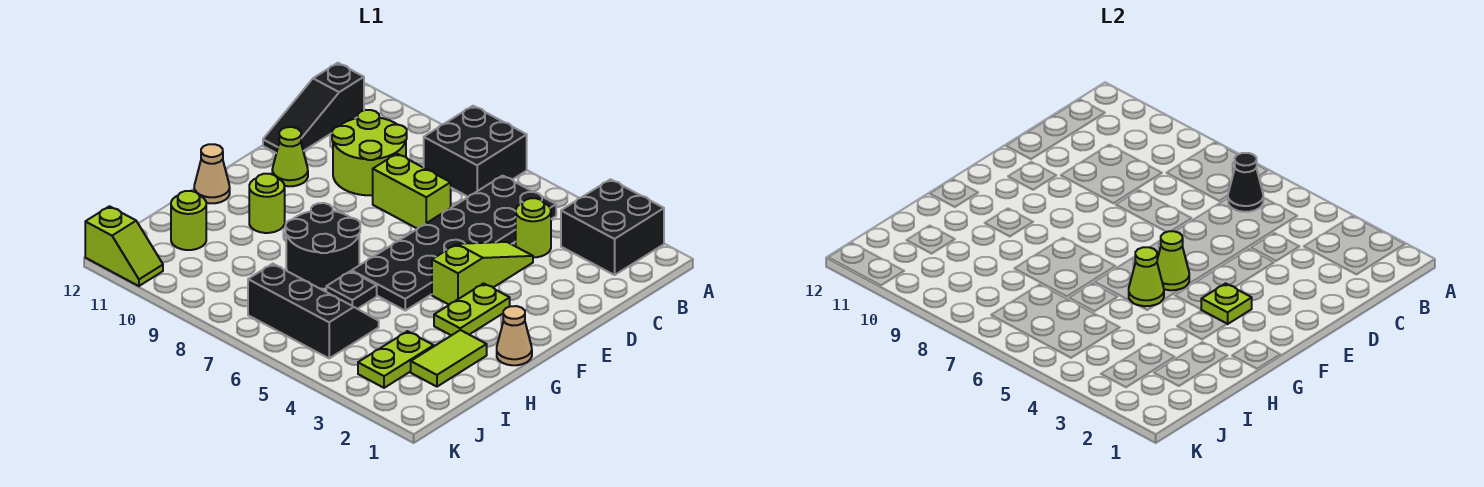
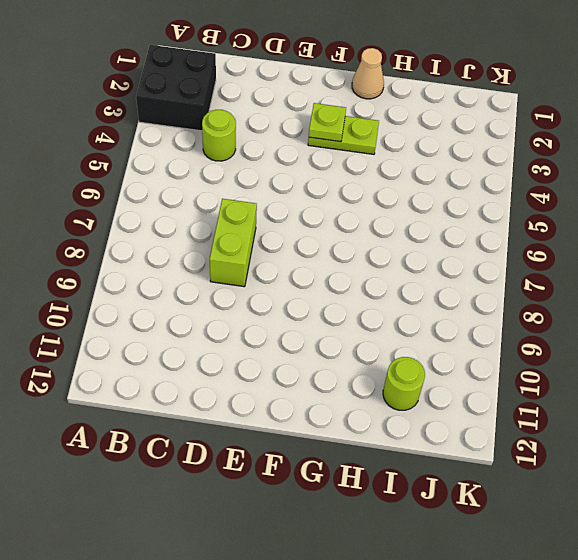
none -> black 2x2 brick [424,106,527,197]
none -> black 2x6 plate [352,176,556,311]
none -> black 1x3 slope [263,63,364,153]

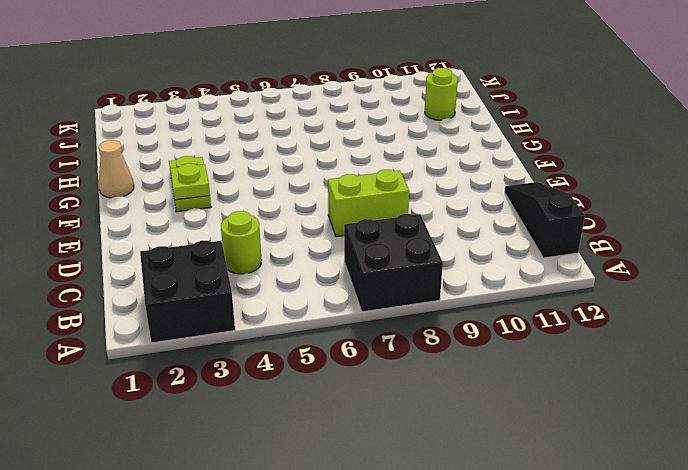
none -> black 2x6 plate [352,176,556,311]
none -> lime 2x2 round brick [332,110,407,195]
none -> lime 1x3 slope [432,242,533,305]

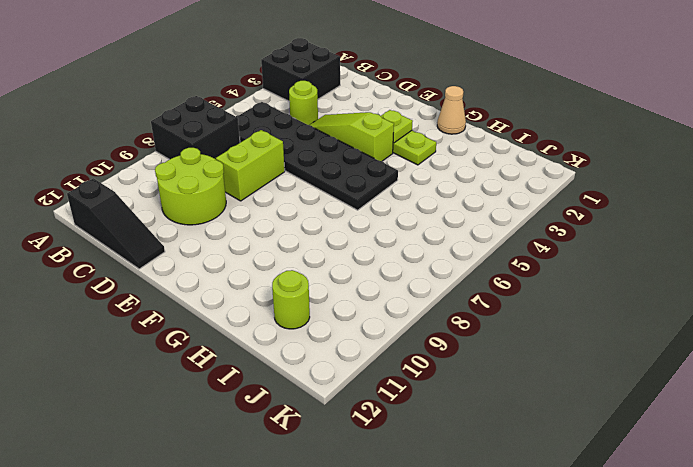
none -> lime 1x1 cone [272,127,308,186]
none -> black 2x2 round brick [286,203,360,289]
none -> lime 1x1 round brick [249,174,285,233]

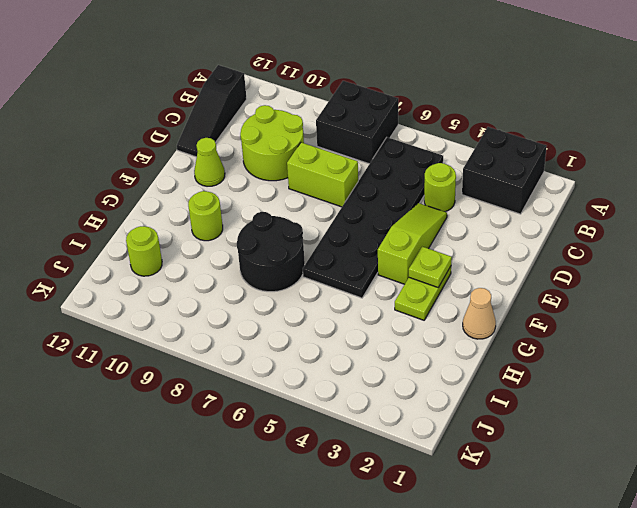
none -> tan 1x1 cone [194,144,230,203]
none -> lime 1x2 tile [411,330,487,387]
none -> black 1x1 plate [326,271,377,309]

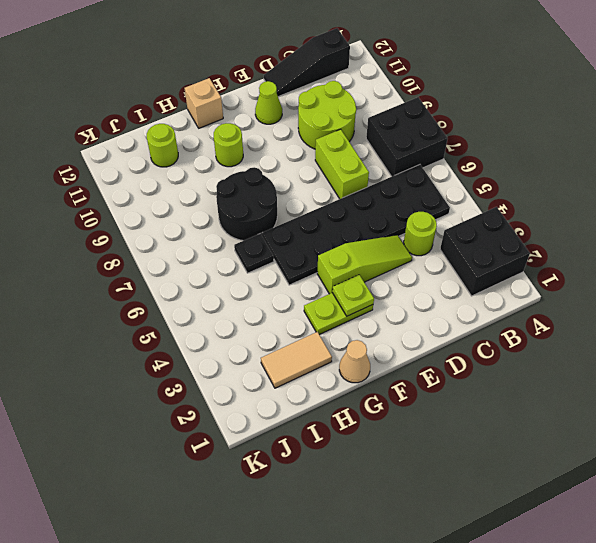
tan 1x1 brick [185,78,223,128] -> tan 1x1 cone [194,144,230,203]
tan 1x2 tile [261,332,332,388] -> lime 1x2 tile [411,330,487,387]
none -> lime 1x2 plate [358,331,434,388]
none -> black 2x3 slope [248,264,379,358]
none -> lime 1x2 slope [85,206,163,286]

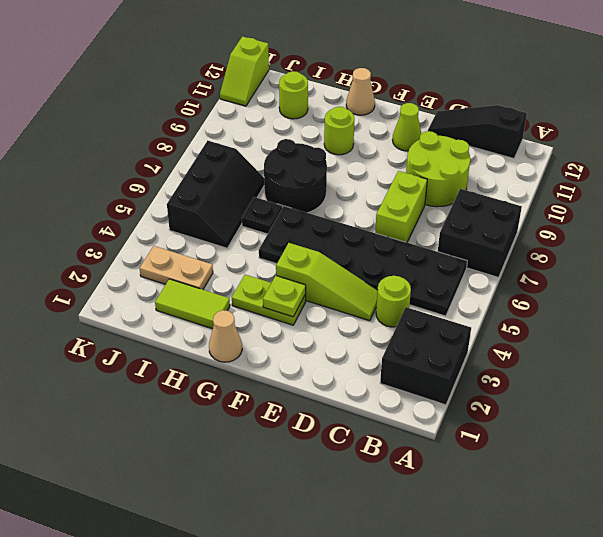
tan 1x2 plate [140,246,213,290] -> lime 1x2 plate [358,331,434,388]
none -> black 1x1 cone [1228,153,1263,212]
none -> lime 1x1 cone [1157,231,1189,290]
none -> lime 1x1 cone [1129,247,1164,306]

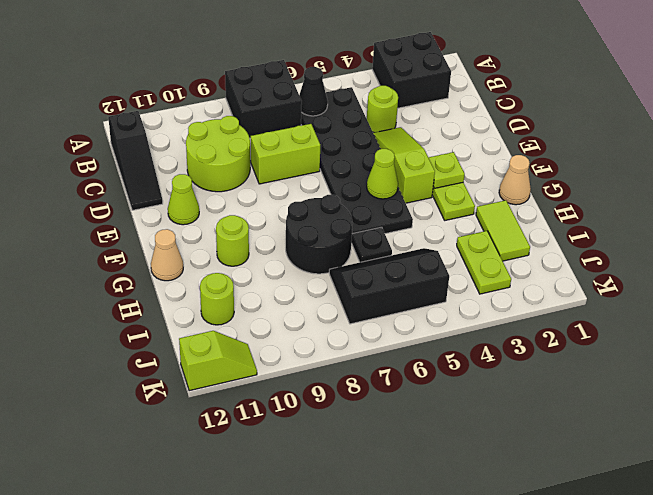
none -> lime 1x1 cone [1129,247,1164,306]

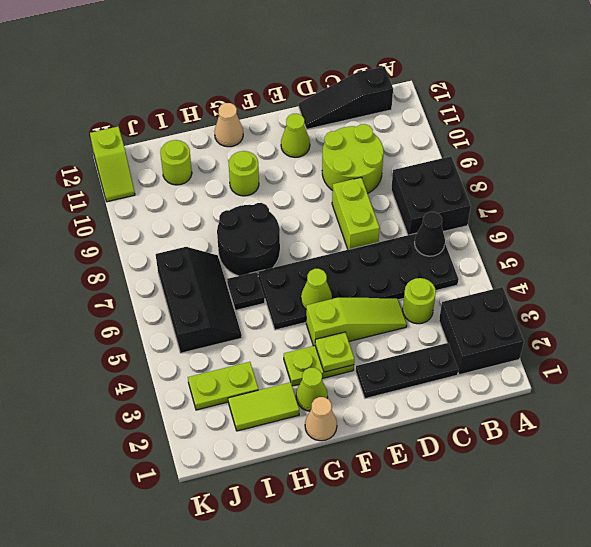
black 1x3 plate [356,343,458,399] -> none
lime 1x1 cone [296,368,328,411] -> lime 1x1 cone moved to [1129,247,1164,306]

